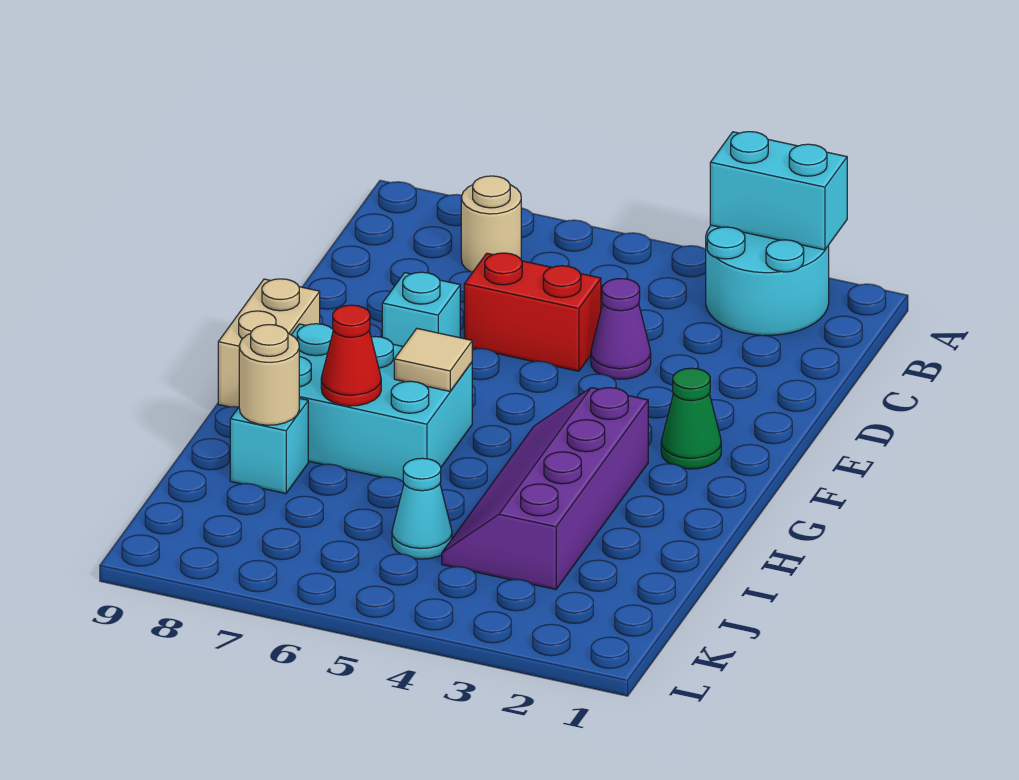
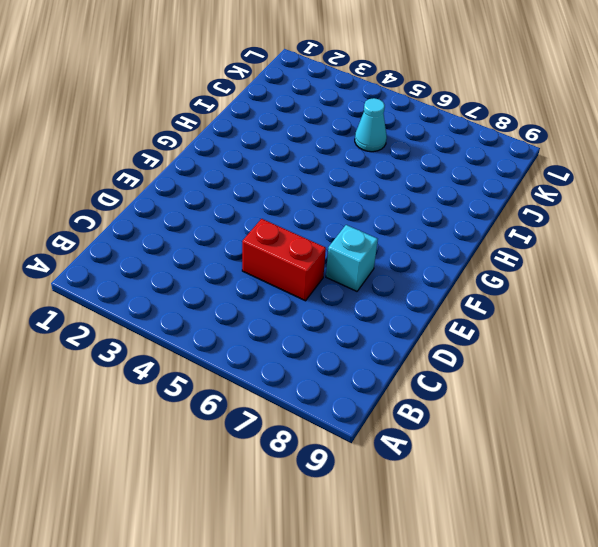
none -> cyan 2x2 round brick [706,225,829,335]
none -> tan 1x1 round brick [461,176,521,272]
none -> purple 1x1 cone [591,279,651,379]

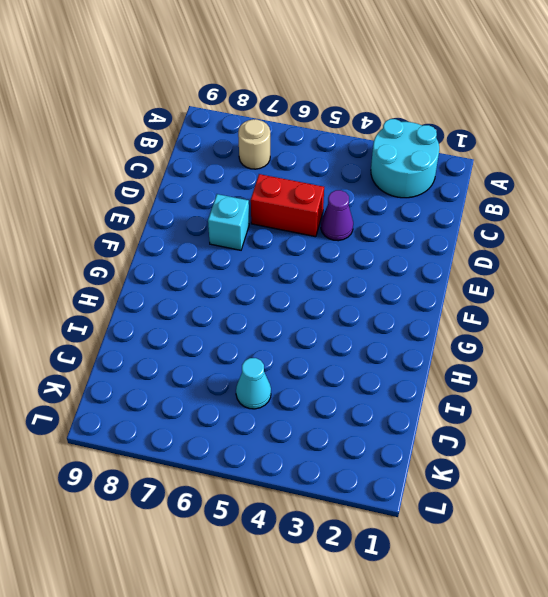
none -> green 1x1 cone [661,368,721,469]
none -> tan 1x2 brick [218,279,320,407]
none -> purple 2x4 slope [442,388,648,589]

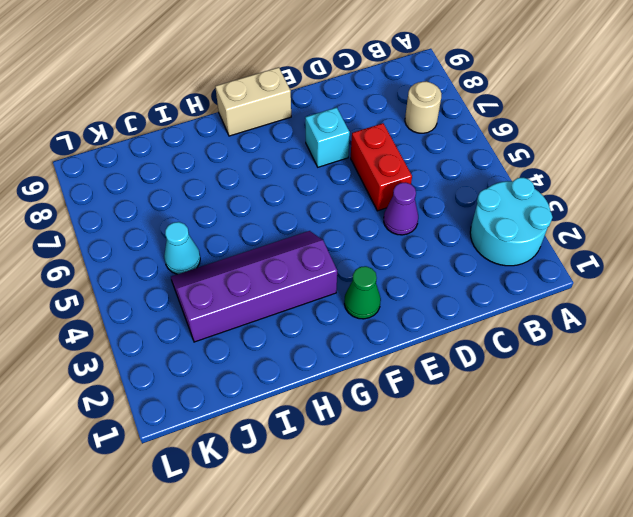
none -> cyan 2x3 brick [292,324,472,482]
none -> cyan 1x1 brick [230,398,308,494]
none -> cyan 1x2 brick [710,132,847,250]

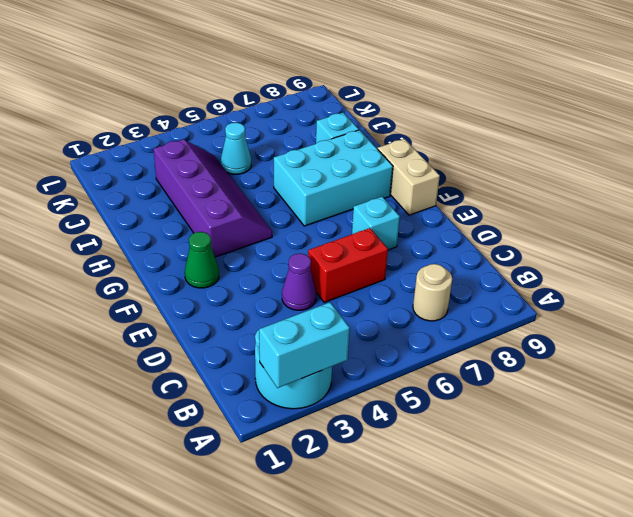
none -> tan 1x1 tile [394,329,472,391]
none -> red 1x1 cone [321,305,381,406]
none -> tan 1x1 round brick [239,325,299,425]

